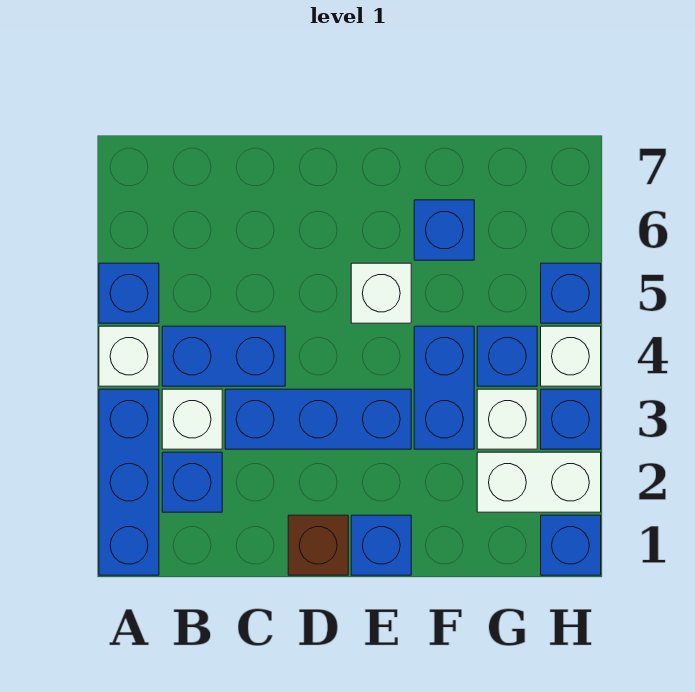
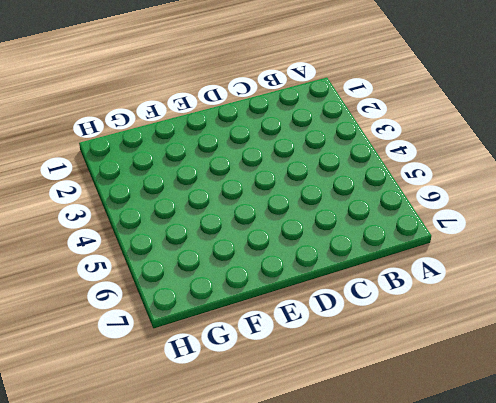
none -> blue 1x3 brick [99,389,159,575]
none -> white 1x1 brick [99,326,159,386]
none -> blue 1x1 brick [99,263,159,323]

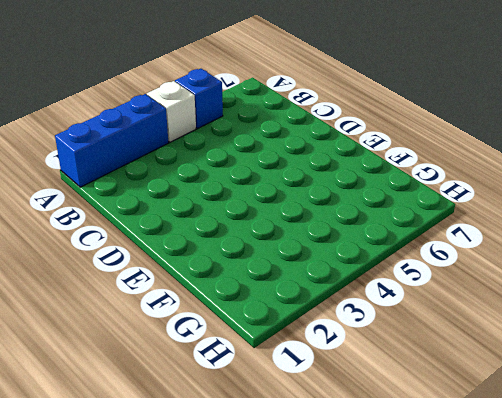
none -> blue 1x1 brick [162,452,222,512]
none -> white 1x1 brick [162,389,222,449]
none -> blue 1x2 brick [162,326,285,386]

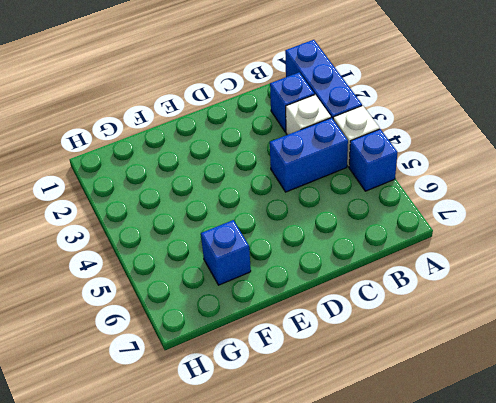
none -> blue 1x3 brick [225,389,411,449]
none -> brown 1x1 brick [288,515,348,575]
none -> blue 1x1 brick [351,515,411,575]

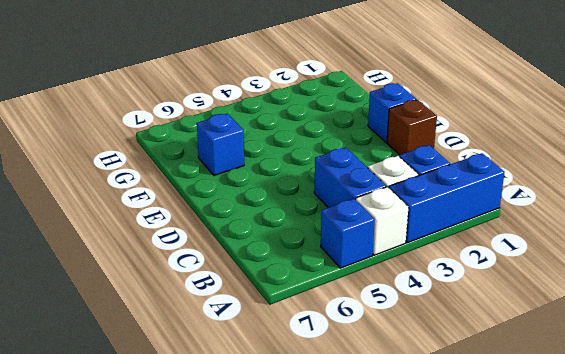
none -> blue 1x3 brick [225,389,411,449]
none -> white 1x1 brick [351,263,411,323]
none -> blue 1x2 brick [414,326,474,449]

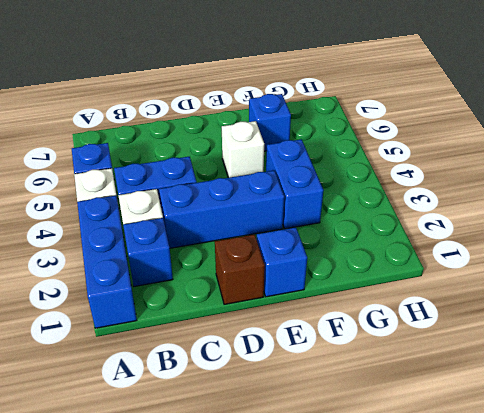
none -> white 1x2 brick [477,452,601,512]
none -> white 1x1 brick [477,389,537,449]
none -> blue 1x1 brick [477,326,537,386]

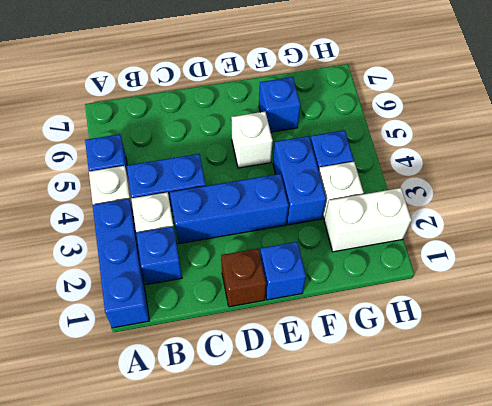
none -> blue 1x1 brick [541,515,601,575]
none -> blue 1x1 brick [541,389,601,449]
none -> white 1x1 brick [541,326,601,386]

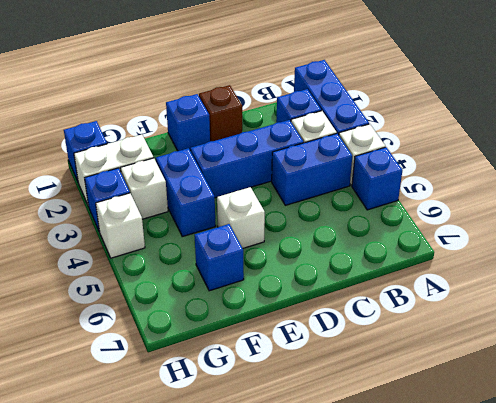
none -> blue 1x1 brick [477,326,537,386]
none -> blue 1x1 brick [541,263,601,323]

